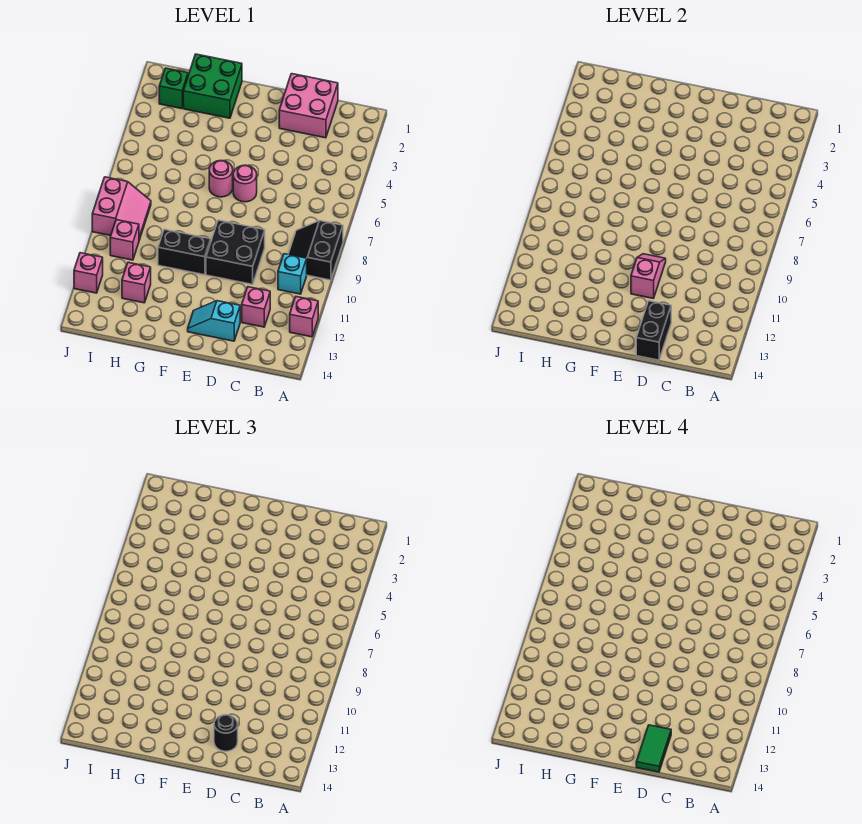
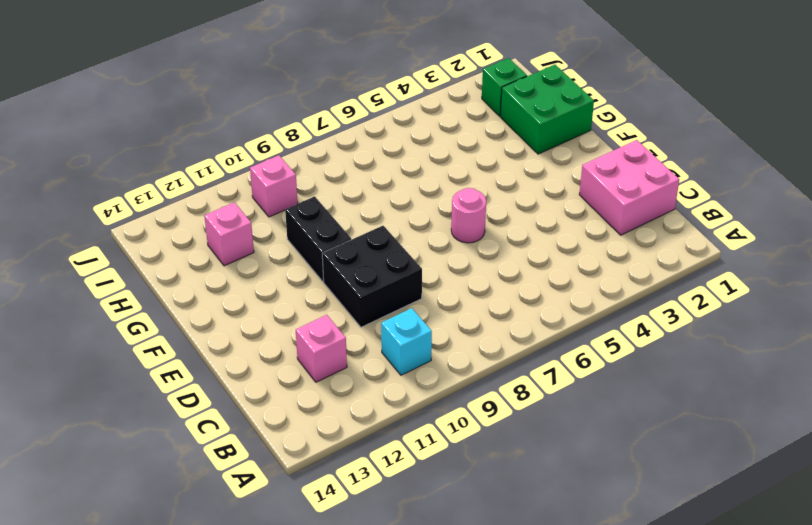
none -> black 2x2 slope [288,221,343,280]
none -> pink 1x1 brick [290,297,318,337]
none -> cyan 1x2 slope [188,301,240,341]

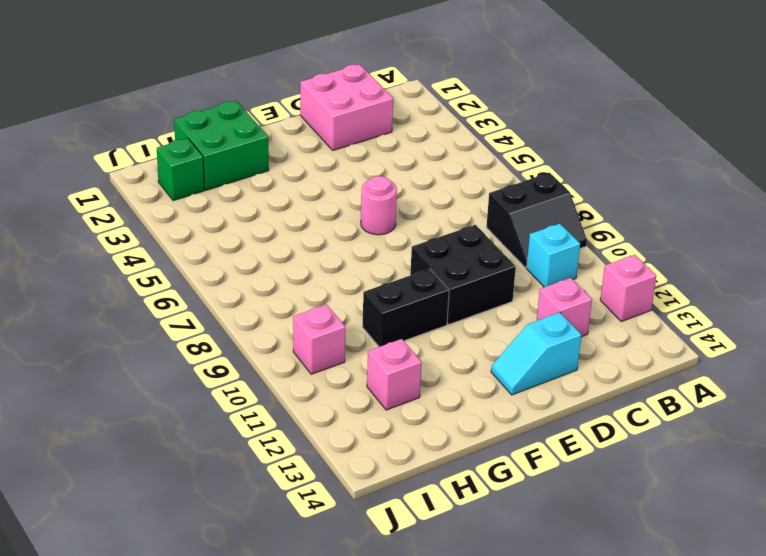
black 2x2 slope [487,173,587,268] -> black 2x2 slope turned to [288,221,343,280]
none -> pink 1x1 round brick [209,160,233,197]
none -> pink 2x2 slope [92,177,151,240]
none -> pink 1x1 brick [74,253,103,293]

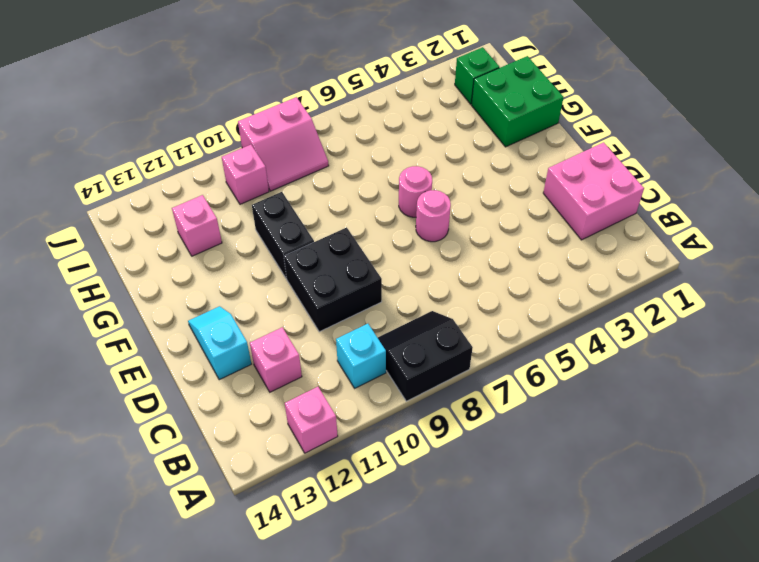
none -> pink 1x1 brick [74,253,103,293]
none -> black 1x2 brick [636,301,671,360]
none -> pink 1x2 slope [631,254,666,299]

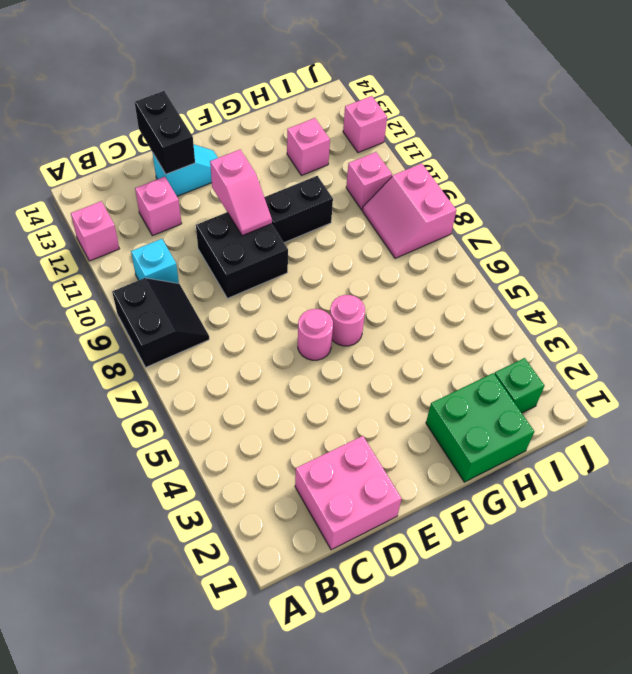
none -> black 1x1 round brick [214,715,238,751]
none -> green 1x2 tile [636,725,671,772]

